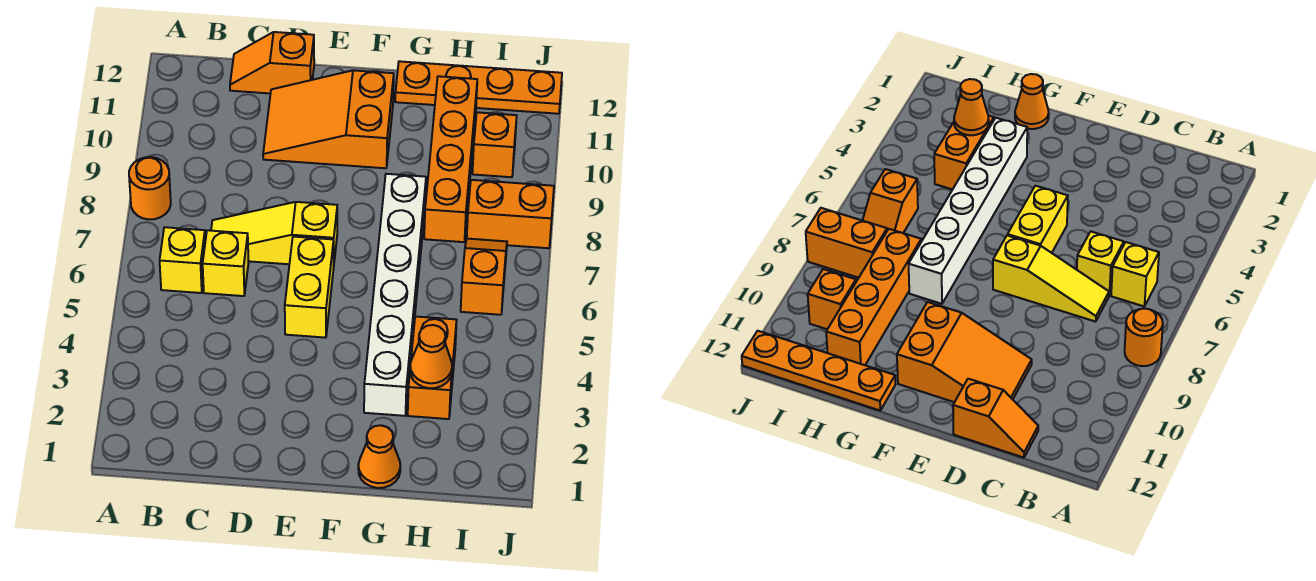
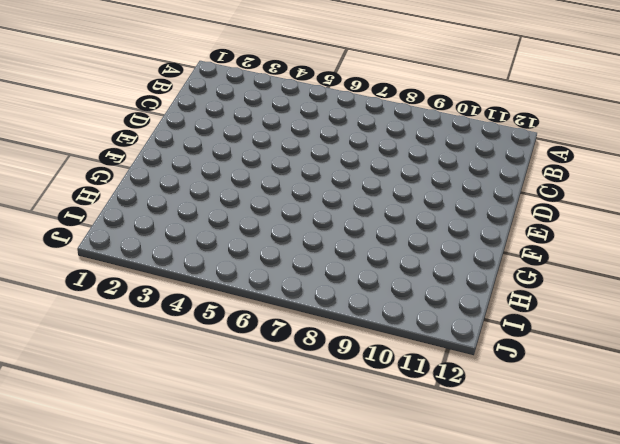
none -> orange 1x1 round brick [129,157,171,219]
none -> yellow 1x1 brick [160,227,205,293]
none -> yellow 1x1 brick [203,230,249,296]

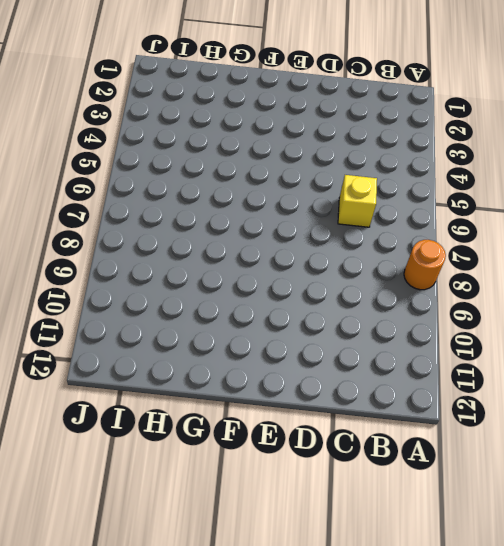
none -> yellow 1x1 brick [160,227,205,293]
none -> yellow 1x3 slope [211,202,337,264]
none -> orange 1x2 slope [230,32,314,94]

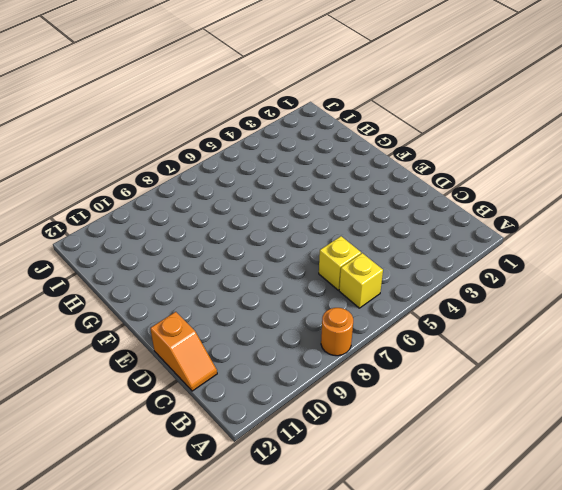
none -> yellow 1x3 slope [211,202,337,264]
none -> orange 2x3 slope [263,70,394,168]
none -> yellow 1x2 brick [285,237,334,338]

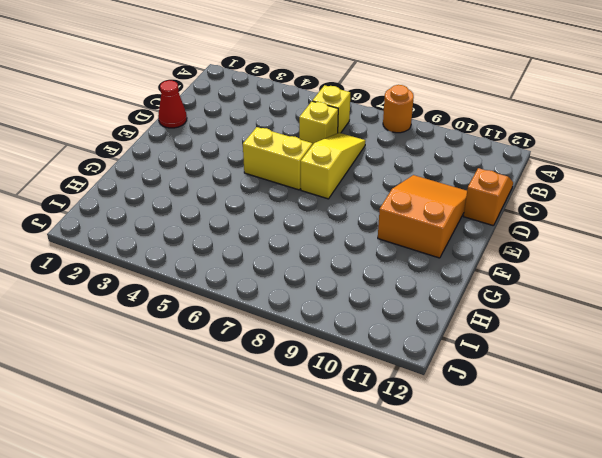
red 1x1 cone [158,80,187,128] -> none
none -> orange 1x1 cone [358,425,400,488]
none -> white 1x6 brick [364,174,426,416]
none -> orange 1x4 plate [395,61,562,114]

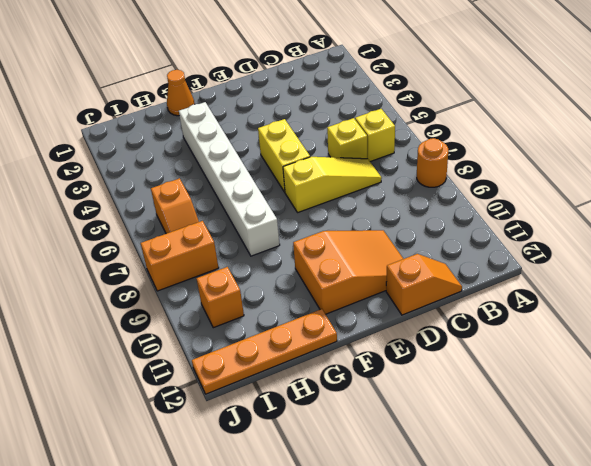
none -> orange 1x2 brick [408,316,457,419]
none -> orange 1x4 brick [424,76,477,242]
none -> orange 1x1 cone [410,325,452,388]

